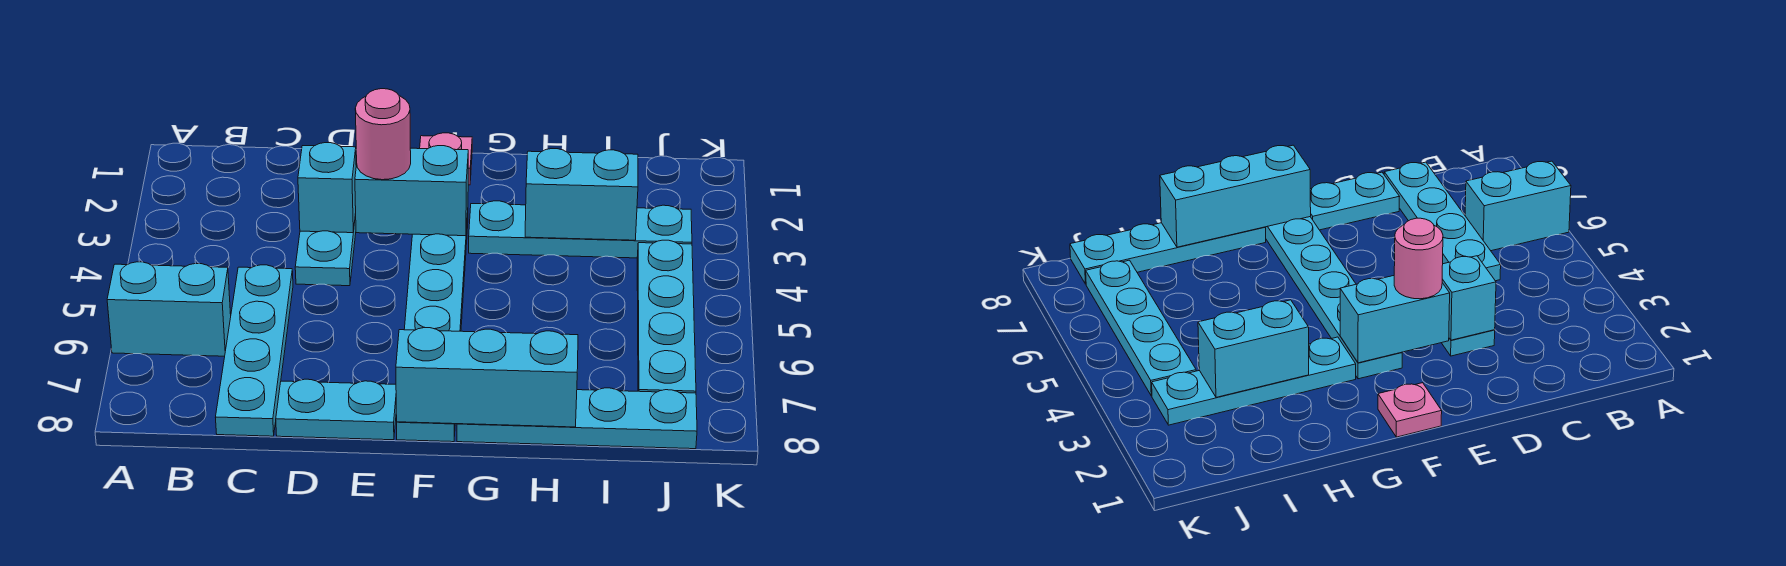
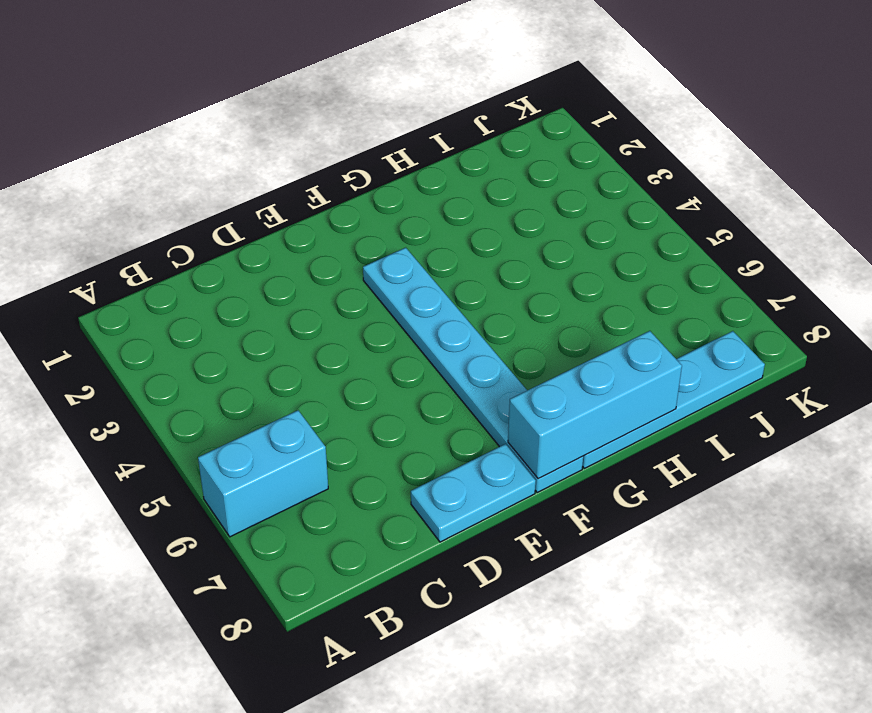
none -> cyan 1x4 plate [215,265,293,436]
none -> cyan 1x2 plate [295,214,356,286]
none -> pink 1x1 plate [420,133,472,185]

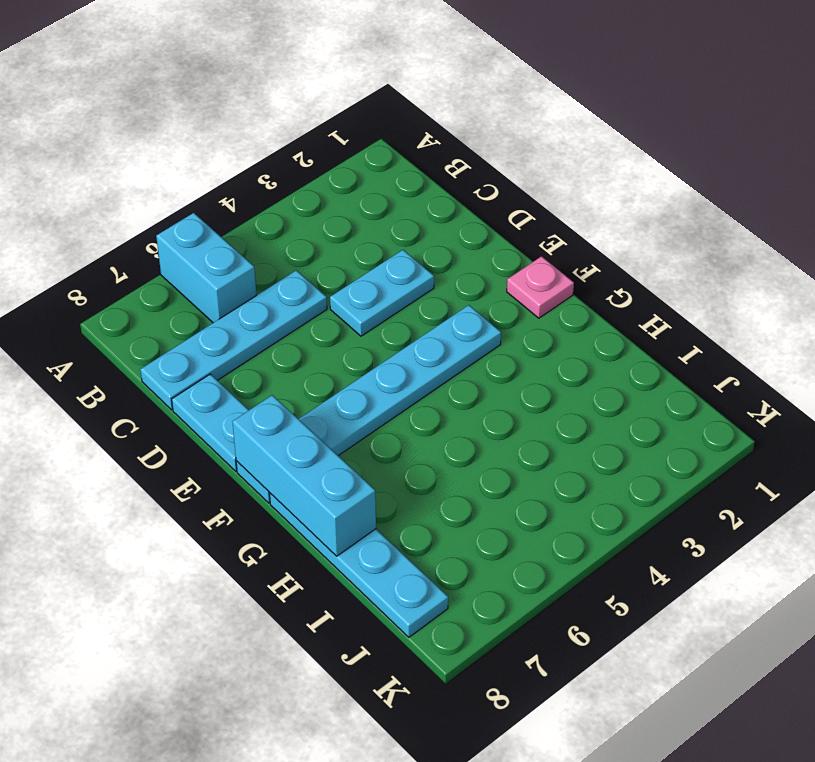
none -> cyan 1x4 plate [469,201,692,258]
none -> cyan 1x4 plate [637,240,696,393]
none -> cyan 1x1 brick [298,143,356,233]

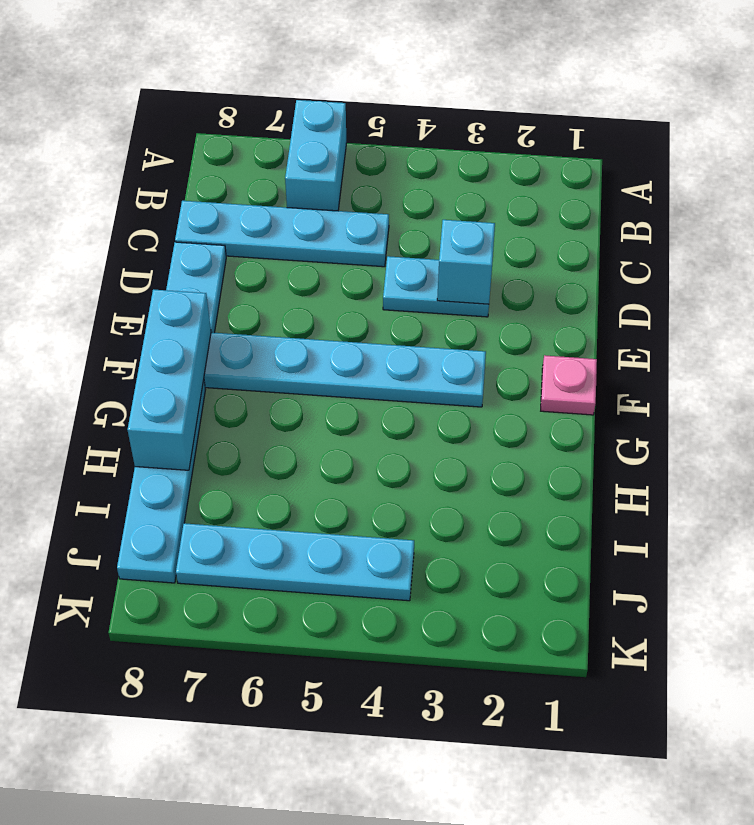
none -> cyan 1x4 plate [469,201,692,258]
none -> cyan 1x2 brick [355,146,468,236]
none -> cyan 1x2 brick [525,149,638,240]

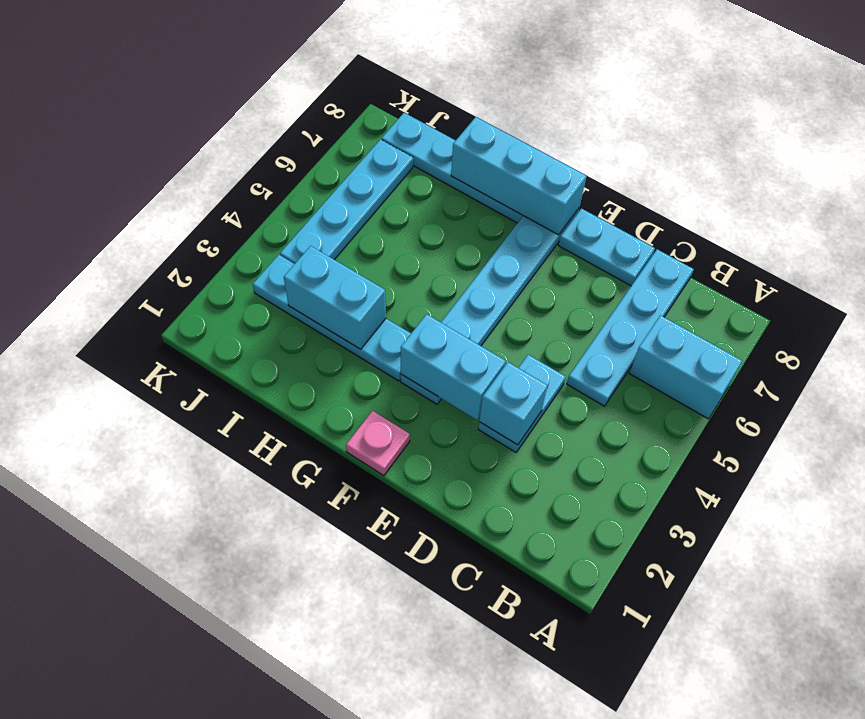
none -> pink 1x1 round brick [355,89,411,180]

